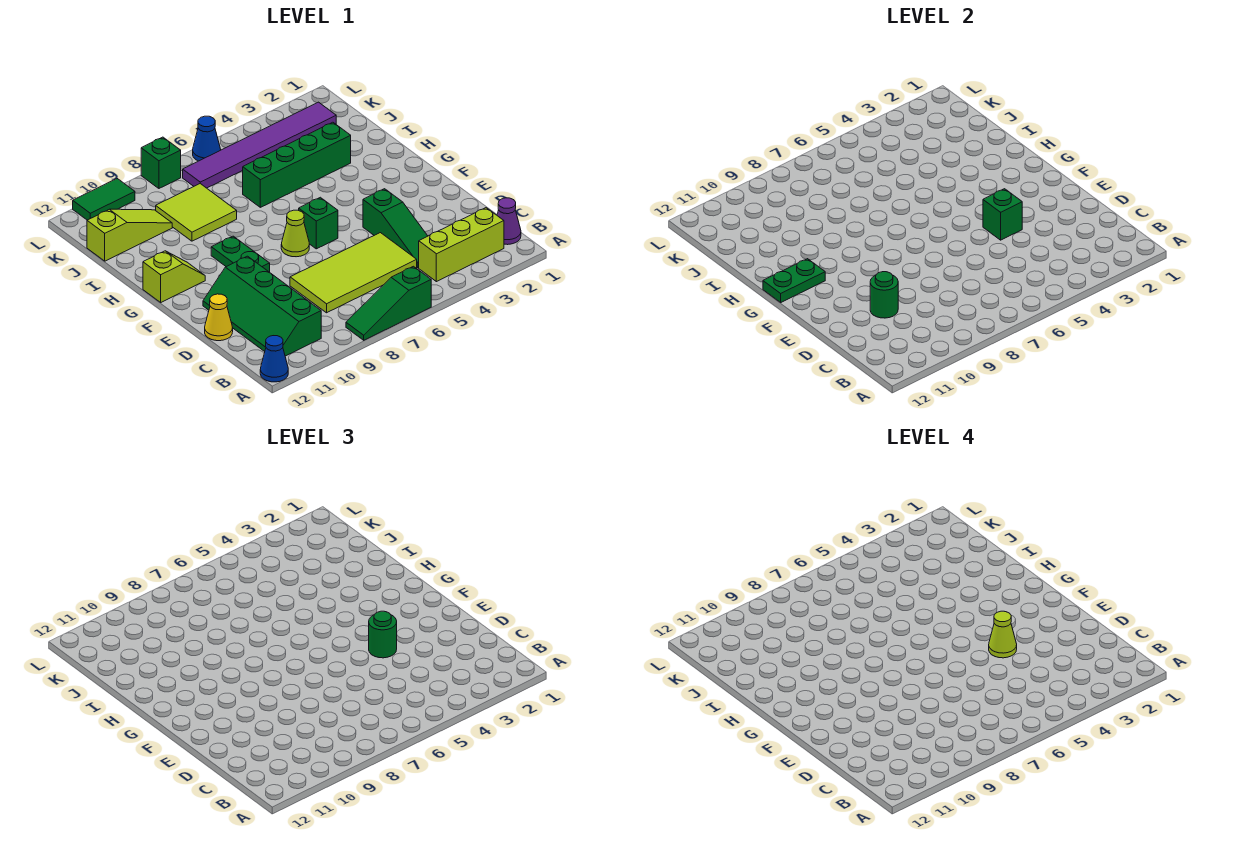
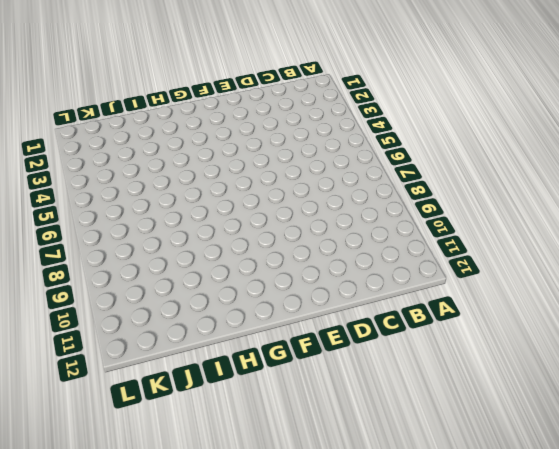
none -> green 1x3 slope [346,266,431,340]
none -> blue 1x1 cone [260,336,288,382]
none -> purple 1x1 cone [497,198,521,245]

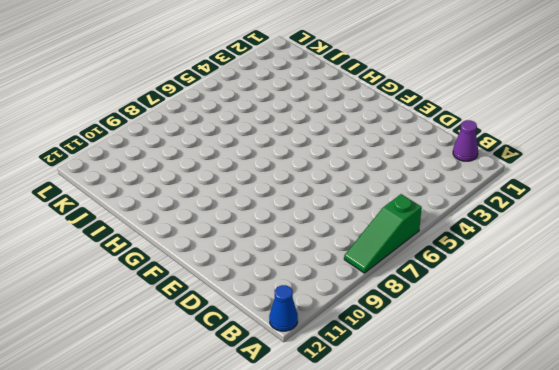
none -> lime 1x3 brick [419,208,504,282]
none -> green 2x4 slope [203,256,321,356]
none -> green 1x3 slope [363,189,427,268]

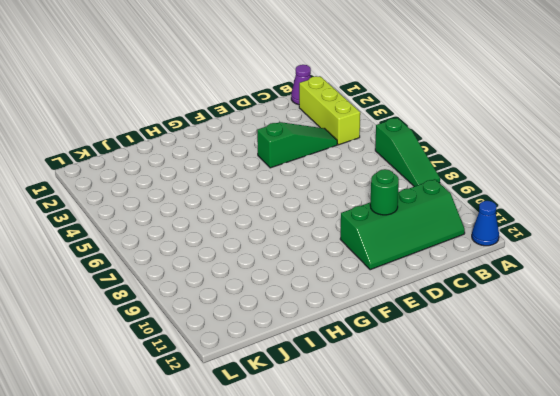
none -> lime 2x4 tile [290,233,417,313]
none -> yellow 1x1 cone [205,294,233,341]
none -> green 1x1 brick [299,197,338,249]

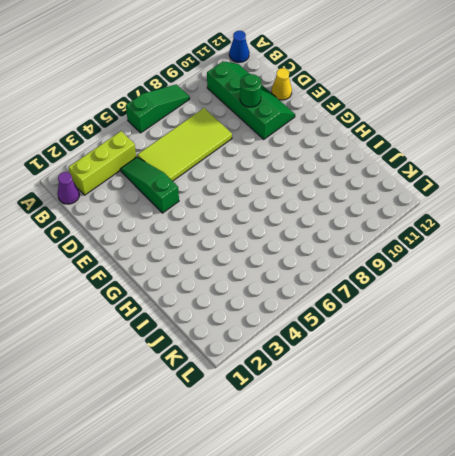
none -> green 1x1 brick [299,197,338,249]
none -> lime 1x1 cone [281,210,309,257]
none -> green 1x2 plate [211,236,270,272]

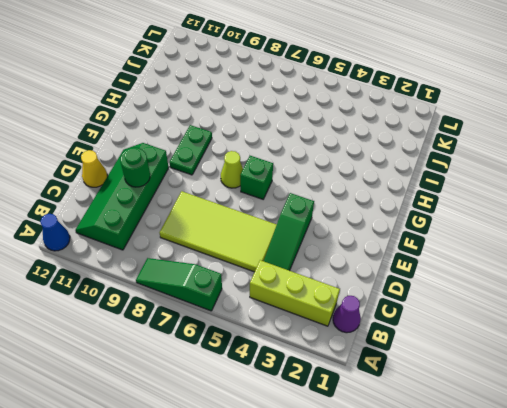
none -> lime 1x2 slope [143,251,205,302]
none -> green 1x4 brick [243,122,351,207]
none -> lime 2x2 tile [156,184,237,241]

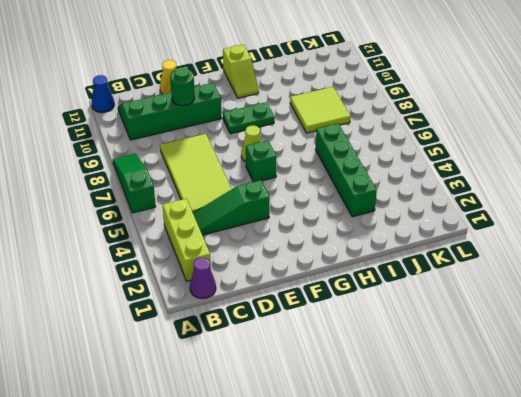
none -> lime 1x3 slope [87,209,172,261]
none -> purple 1x6 tile [183,102,336,188]
none -> blue 1x1 cone [193,116,221,161]

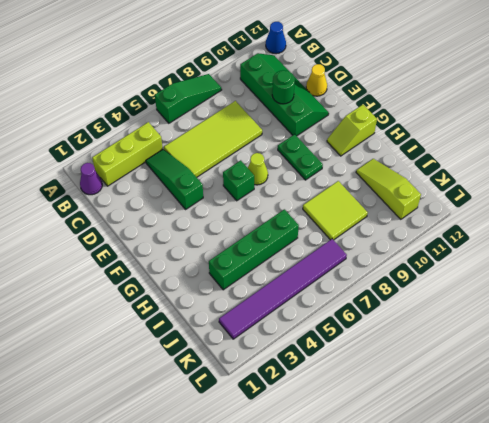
lime 1x3 slope [356,159,421,219] -> lime 1x3 slope turned to [87,209,172,261]
none -> blue 1x1 cone [193,116,221,161]
none -> green 1x1 brick [141,137,181,188]
none -> green 1x2 tile [73,179,135,220]

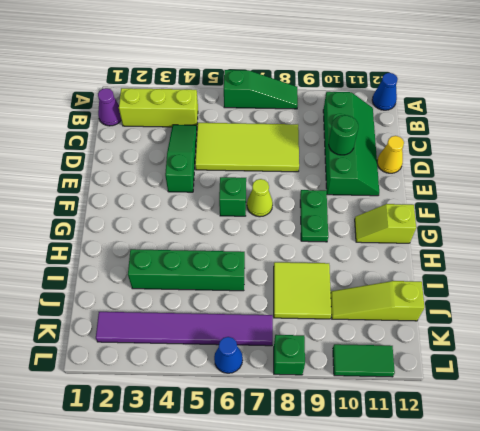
none -> green 1x1 brick [983,189,1022,240]
none -> green 1x2 plate [763,259,825,302]
none -> green 1x1 round brick [369,611,397,658]

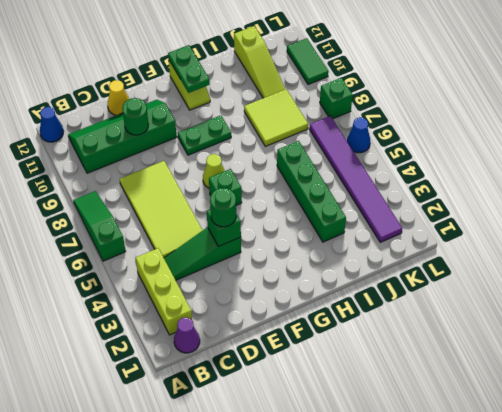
none -> lime 1x1 cone [989,611,1017,658]

